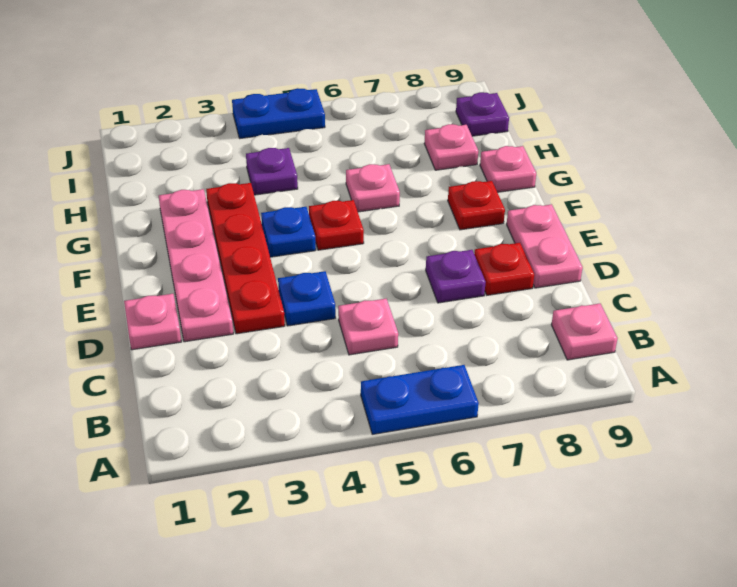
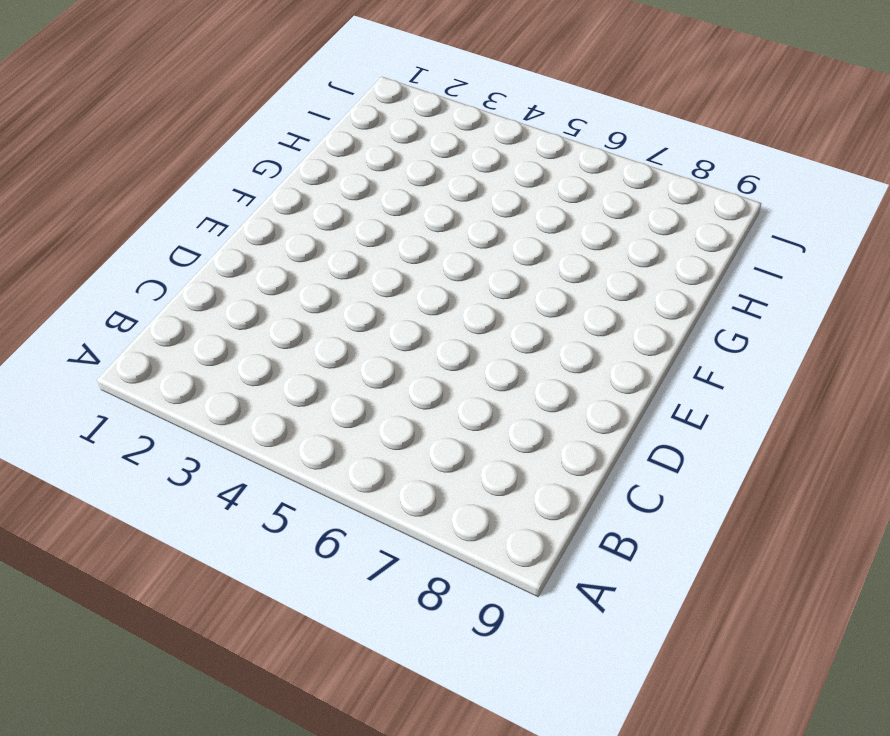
none -> blue 1x2 plate [361,365,479,434]
none -> pink 1x1 plate [551,304,618,360]
none -> pink 1x1 plate [338,299,398,355]

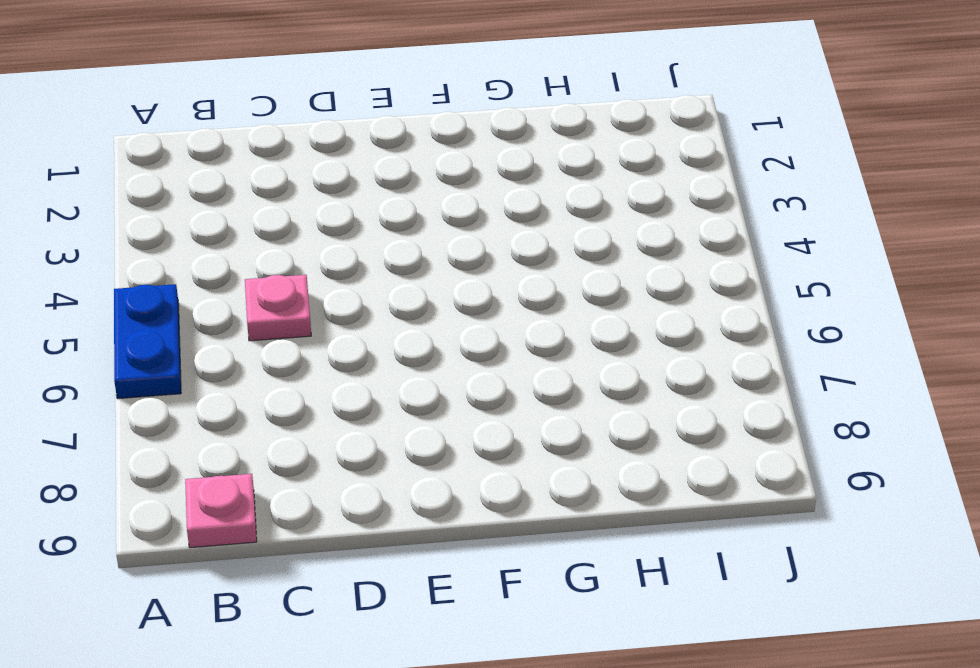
none -> pink 1x1 plate [124,294,181,350]
none -> pink 1x4 plate [159,189,233,342]
none -> red 1x4 plate [206,183,285,334]

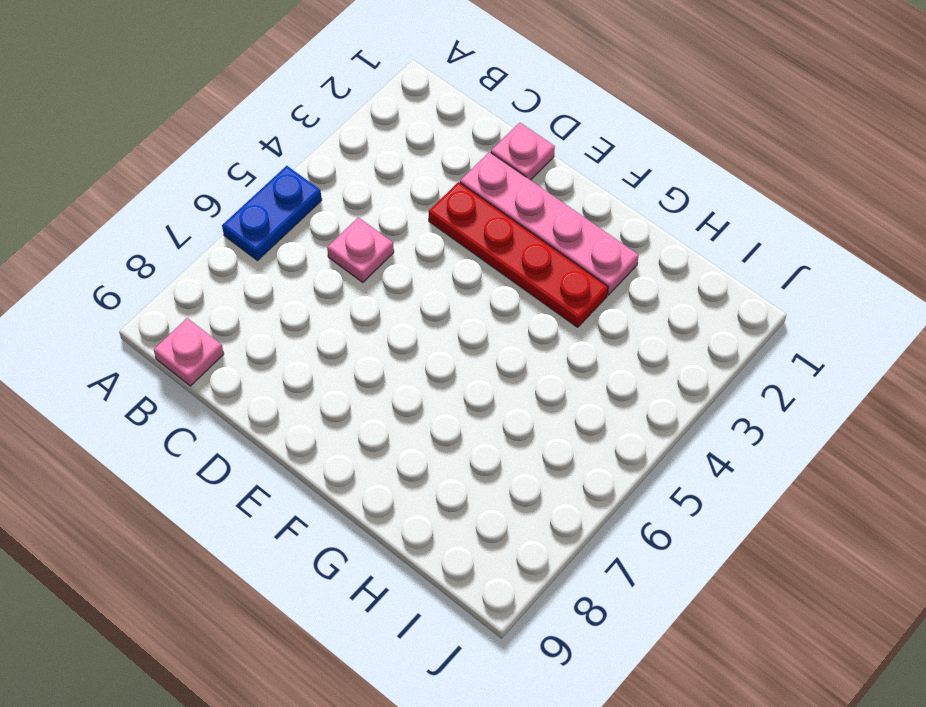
none -> blue 1x1 plate [278,271,336,326]
none -> purple 1x1 plate [426,250,486,303]
none -> red 1x1 plate [474,243,534,295]

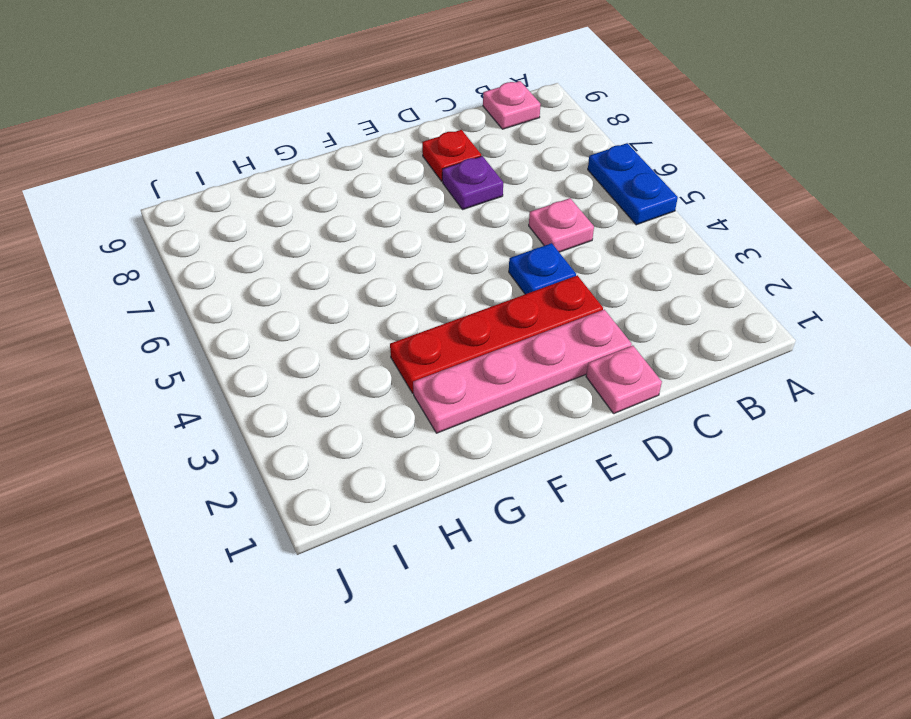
none -> pink 1x2 plate [507,204,583,288]
none -> blue 1x1 plate [261,207,316,257]
none -> red 1x1 plate [309,200,364,250]

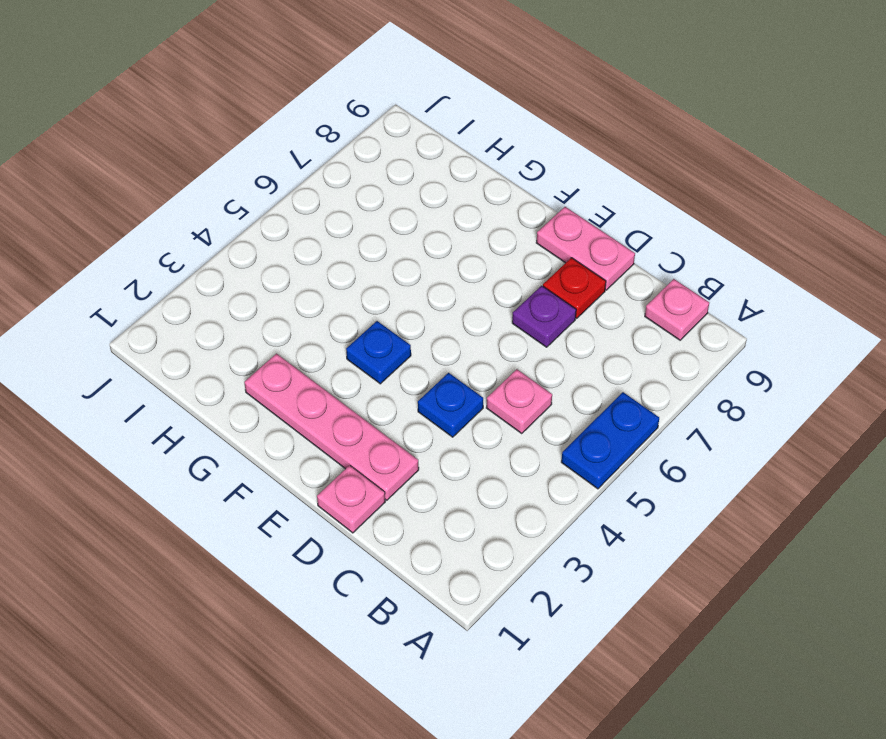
none -> red 1x4 plate [206,183,285,334]
none -> red 1x1 plate [309,200,364,250]
none -> red 1x1 plate [448,181,505,230]

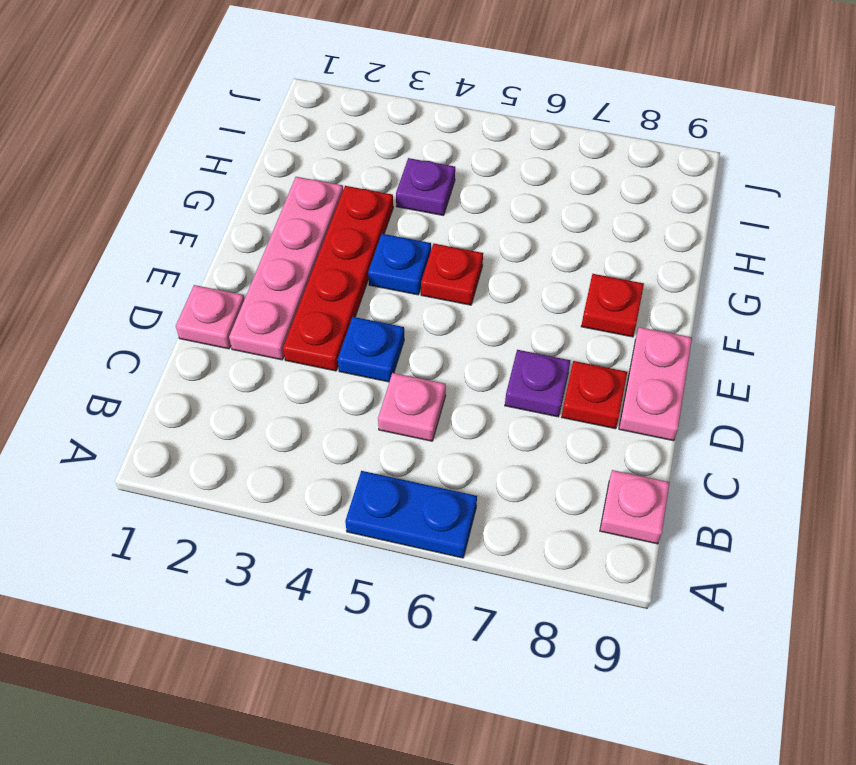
none -> pink 1x1 plate [346,164,400,212]
none -> pink 1x1 plate [480,146,536,192]
none -> pink 1x1 plate [424,124,478,170]

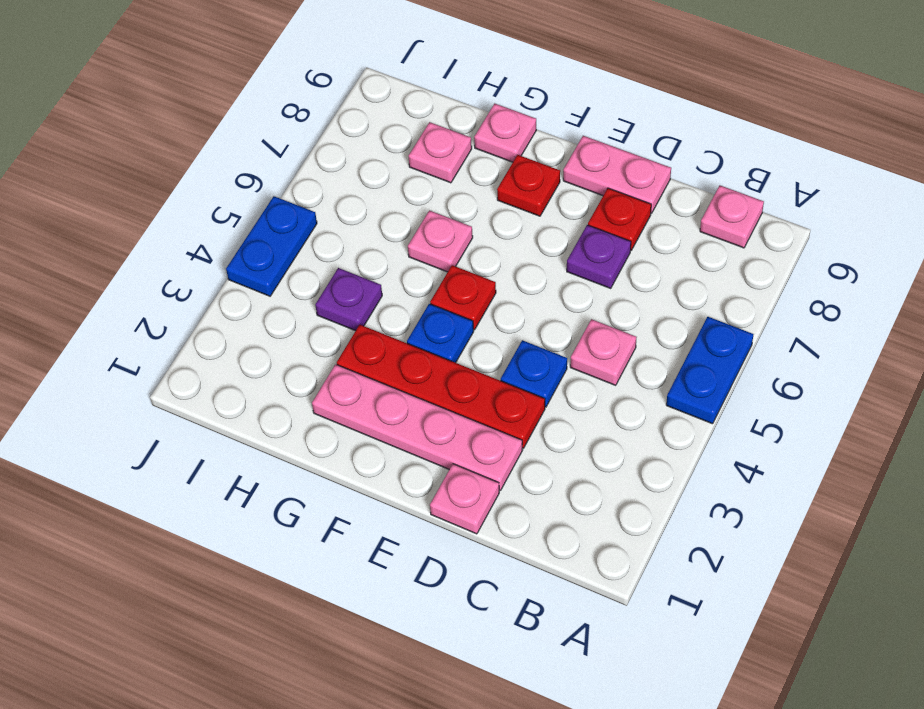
none -> purple 1x1 plate [456,92,509,136]

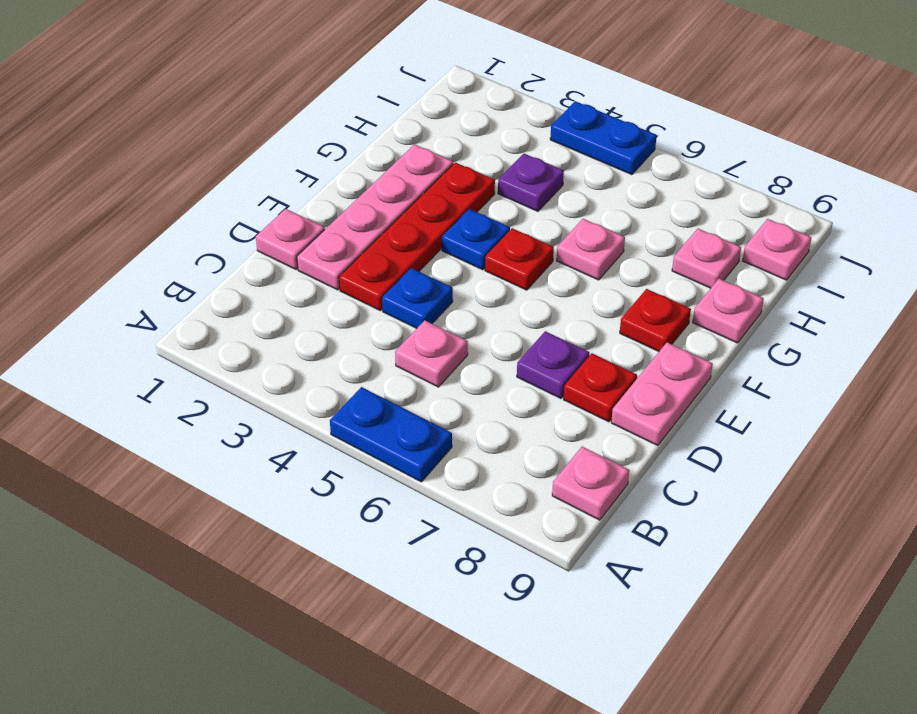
pink 1x1 plate [743,219,811,280] -> purple 1x1 plate [456,92,509,136]

